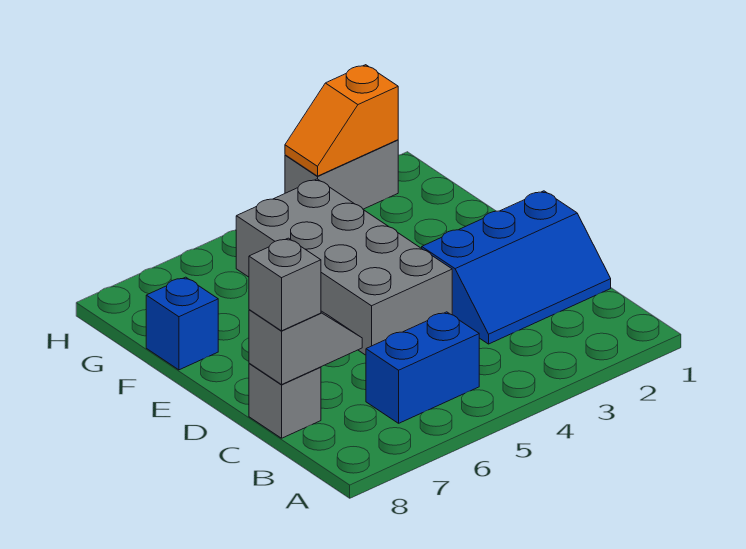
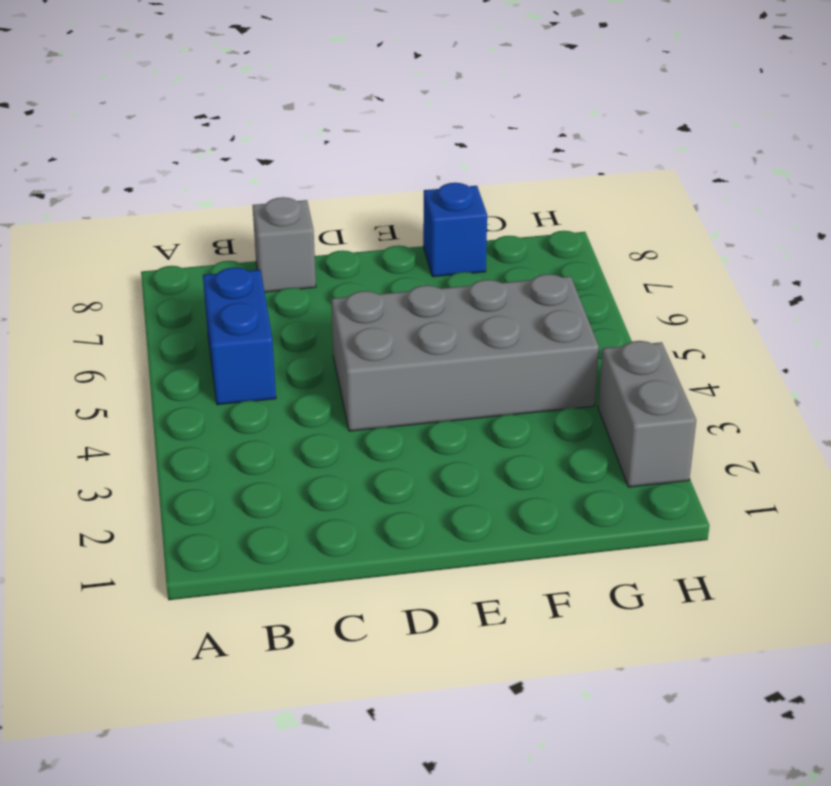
none -> blue 2x3 slope [422,191,611,344]
none -> grey 1x2 slope [249,310,362,385]

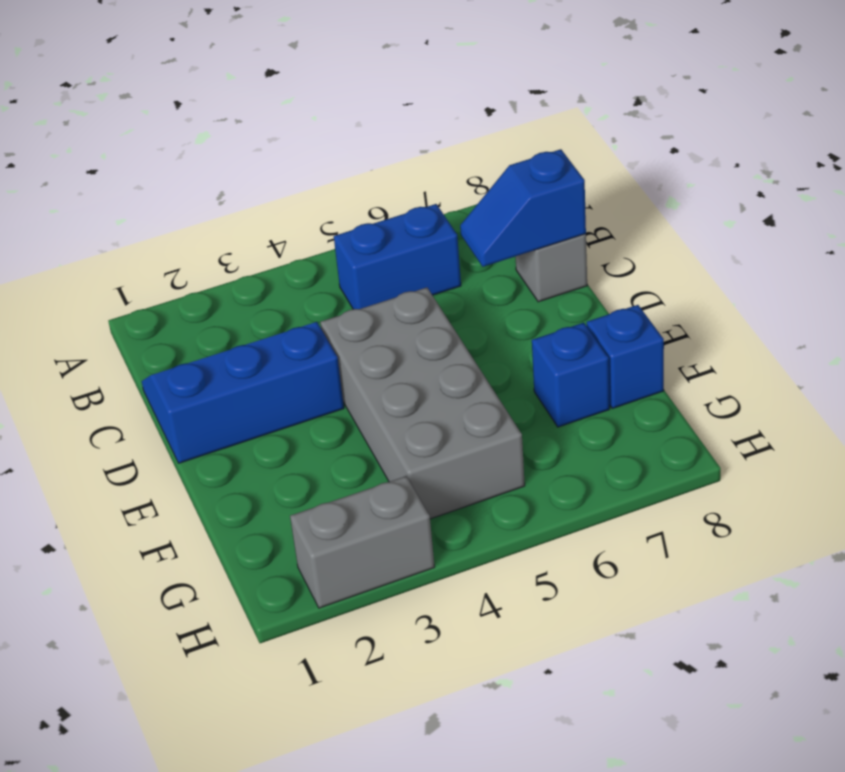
blue 1x2 slope [460,149,586,267] -> grey 1x2 slope [249,310,362,385]
blue 1x1 brick [532,323,610,427] -> none
none -> orange 1x2 slope [285,65,398,176]
none -> grey 1x1 brick [249,238,321,331]

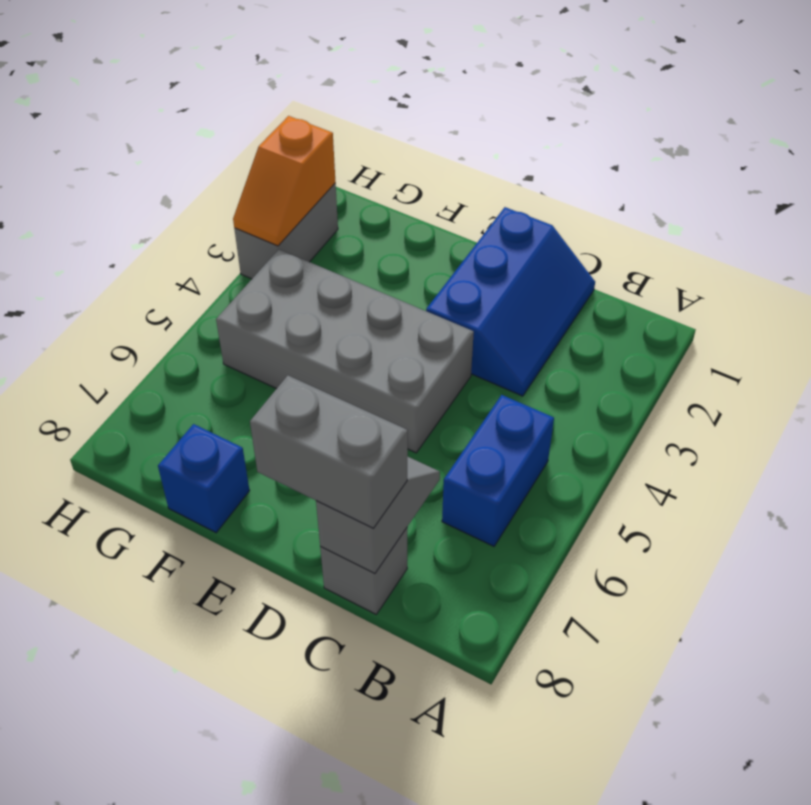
grey 1x2 brick [250,376,408,528] -> grey 1x1 brick [249,238,321,331]

